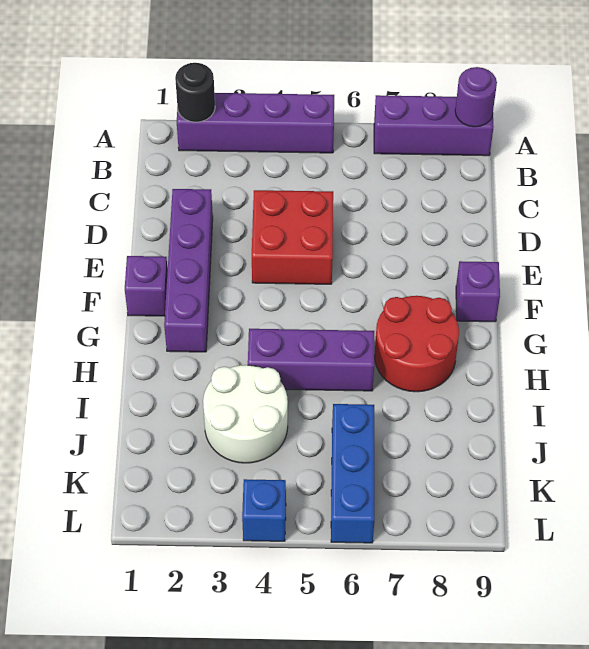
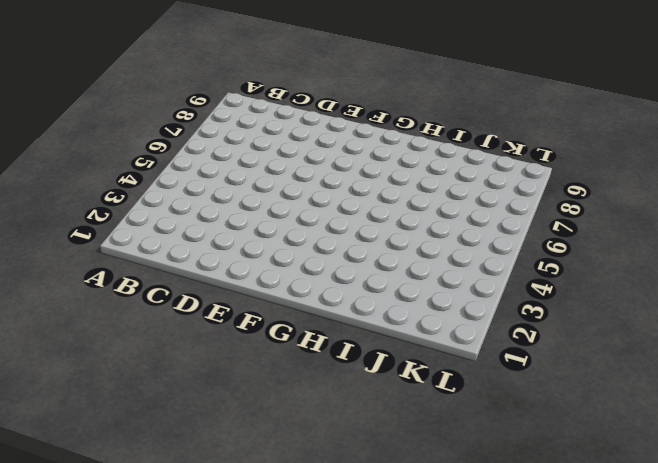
none -> purple 1x4 brick [177,93,334,153]
none -> purple 1x3 brick [374,95,494,156]
none -> purple 1x4 brick [164,189,213,352]

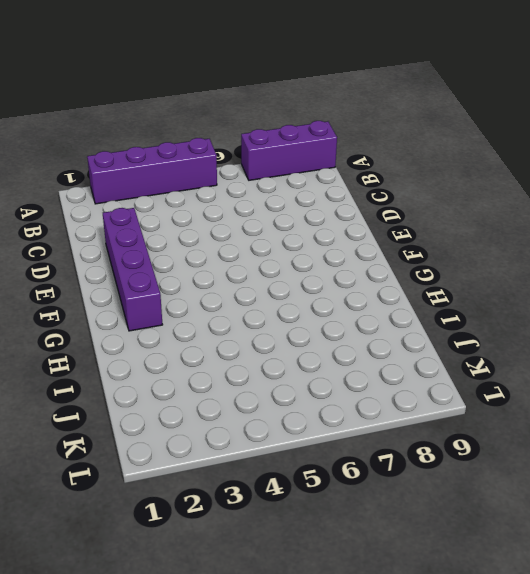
none -> red 2x2 brick [252,190,333,284]
none -> purple 1x1 brick [125,256,168,316]
none -> purple 1x1 brick [456,261,500,322]

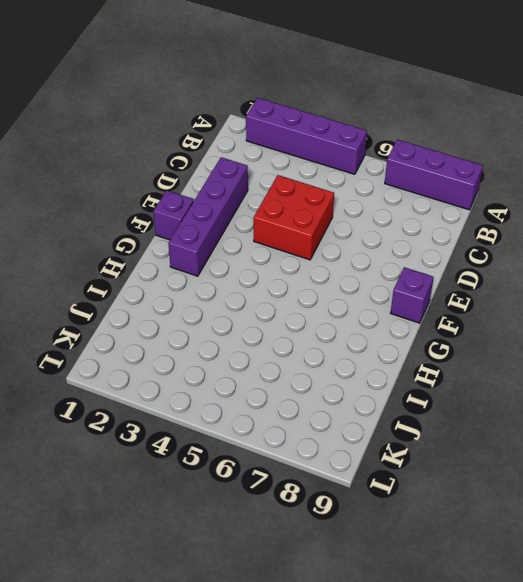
none -> red 2x2 round brick [374,296,459,392]
none -> purple 1x3 brick [248,329,374,391]
none -> white 2x2 round brick [203,365,288,463]

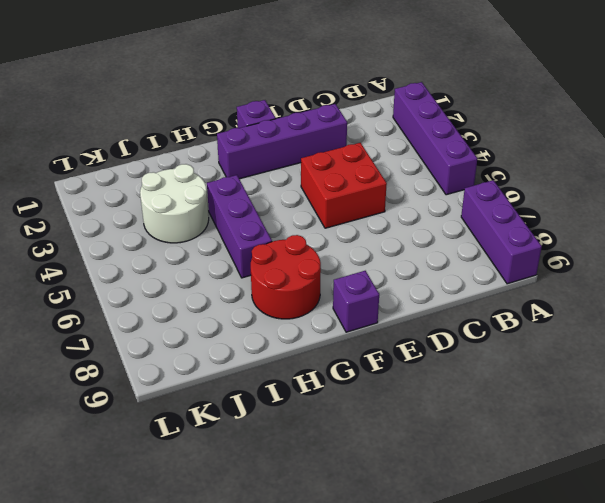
none -> blue 1x3 brick [331,404,374,543]
none -> blue 1x1 brick [242,479,286,541]
none -> black 1x1 round brick [175,63,215,122]

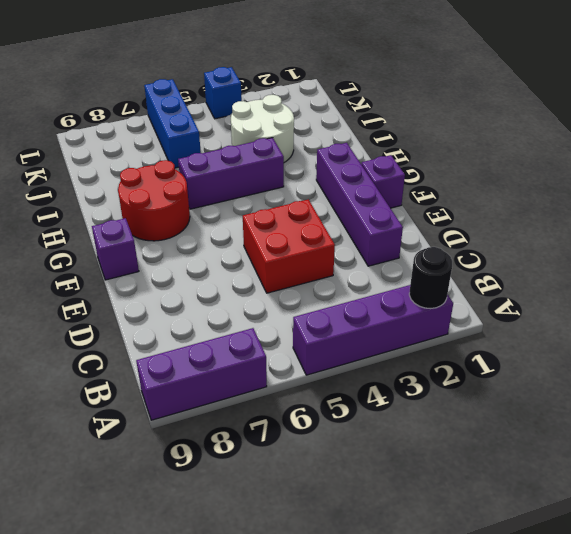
none -> purple 1x1 round brick [455,67,497,127]

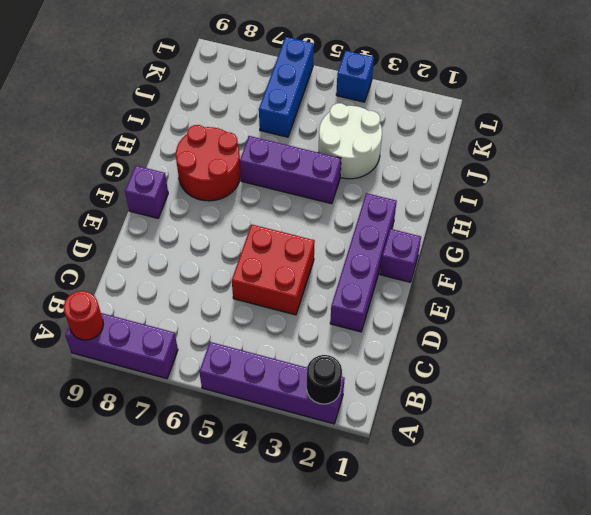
red 1x1 round brick [64,291,103,340] -> purple 1x1 round brick [455,67,497,127]

